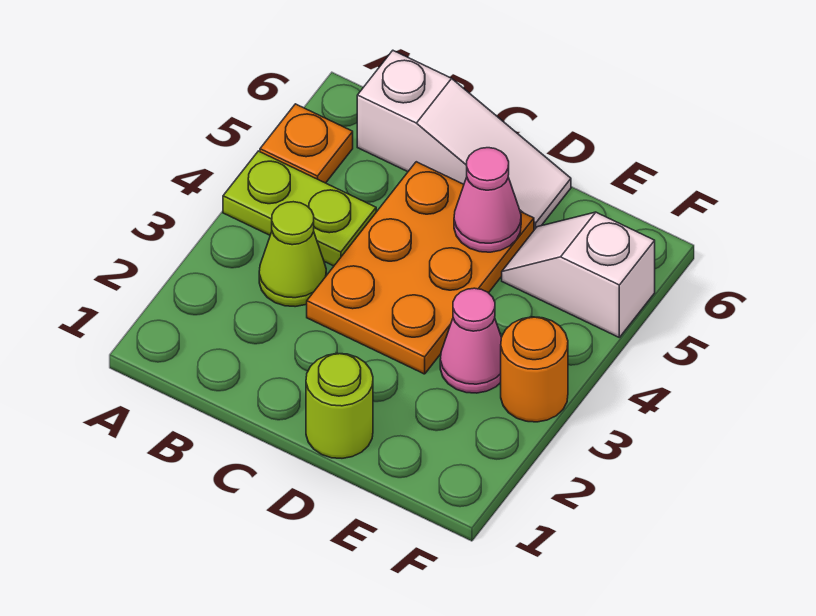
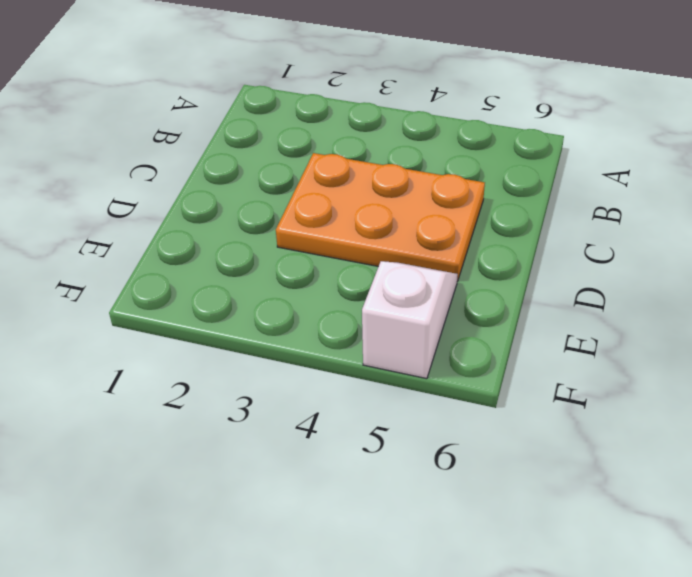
none -> lime 1x2 plate [223,151,376,266]
none -> orange 1x1 plate [260,104,353,183]

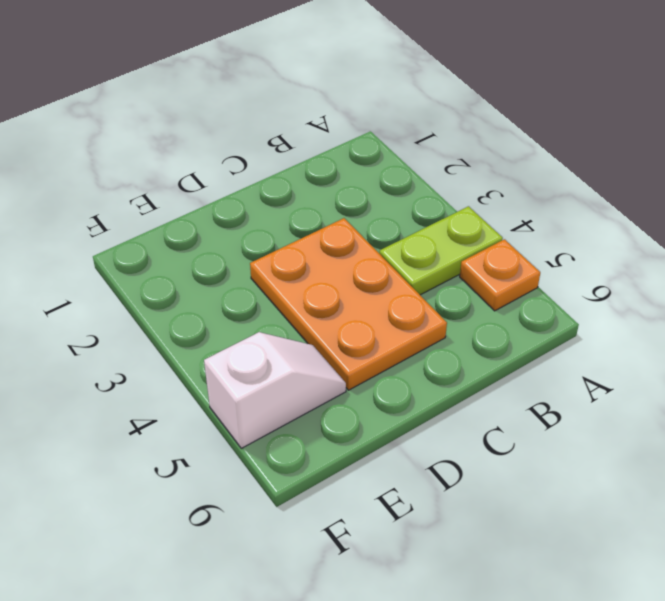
none -> lime 1x1 cone [259,202,326,307]
none -> white 1x3 slope [357,51,571,230]

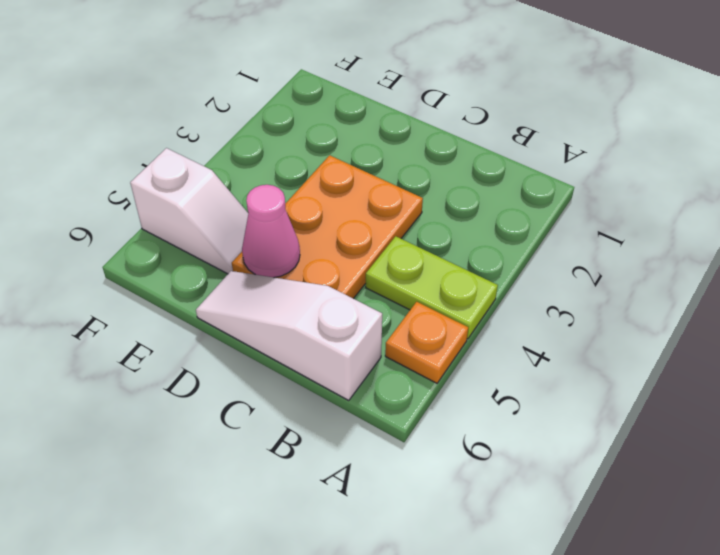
none -> lime 1x1 cone [259,202,326,307]
none -> lime 1x1 round brick [306,353,373,458]

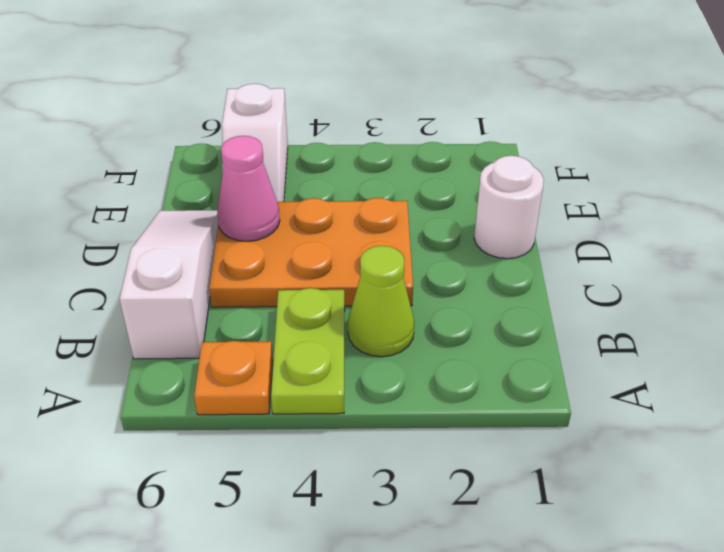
white 1x1 round brick [474,156,544,259] -> lime 1x1 round brick [306,353,373,458]
none -> pink 1x1 cone [440,288,502,393]
none -> orange 1x1 round brick [501,317,568,422]

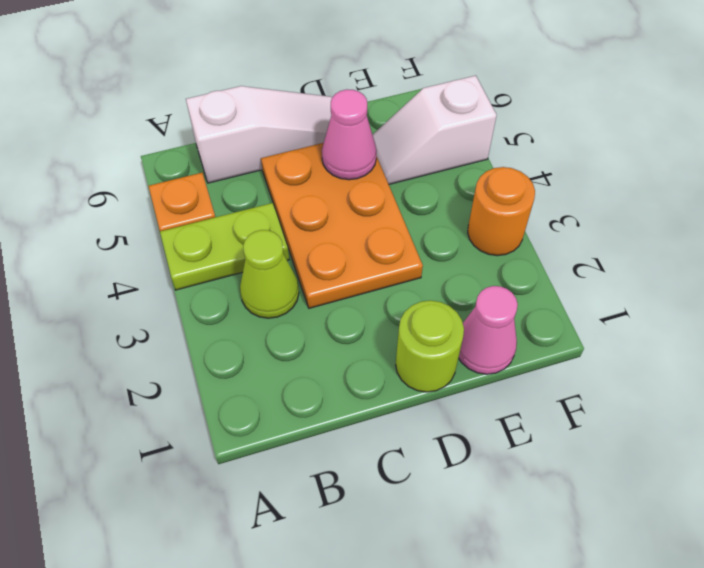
pink 1x1 cone [459,286,518,374] -> pink 1x1 cone moved to [440,288,502,393]

